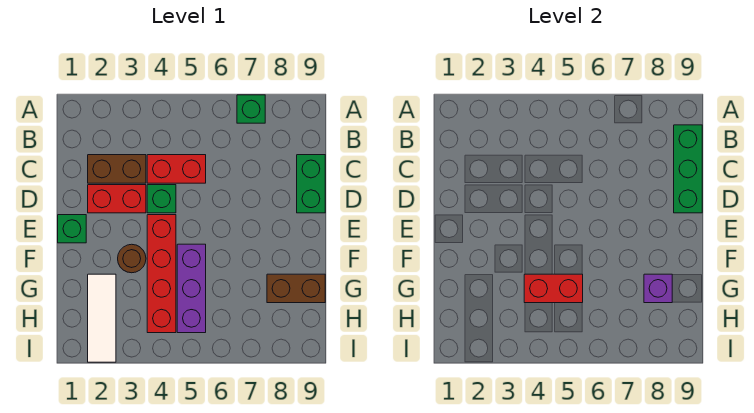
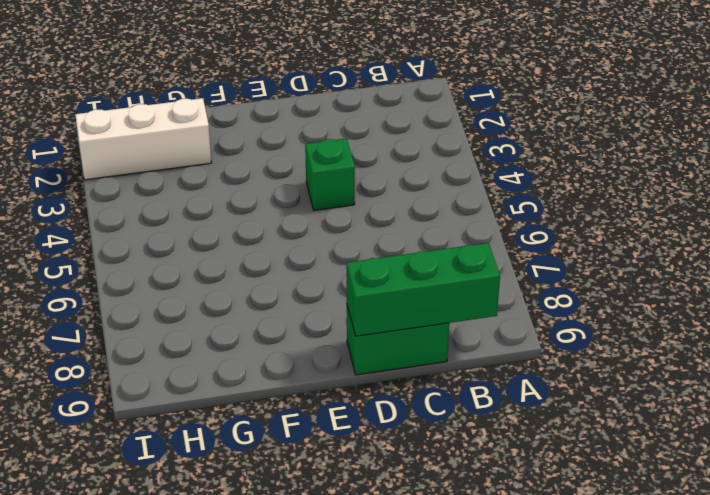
white 1x3 brick [75,98,212,180] -> white 1x3 tile [88,274,116,362]
none -> green 1x1 brick [237,95,265,123]
none -> brown 1x2 brick [88,155,146,183]
none -> red 1x2 brick [147,155,206,183]

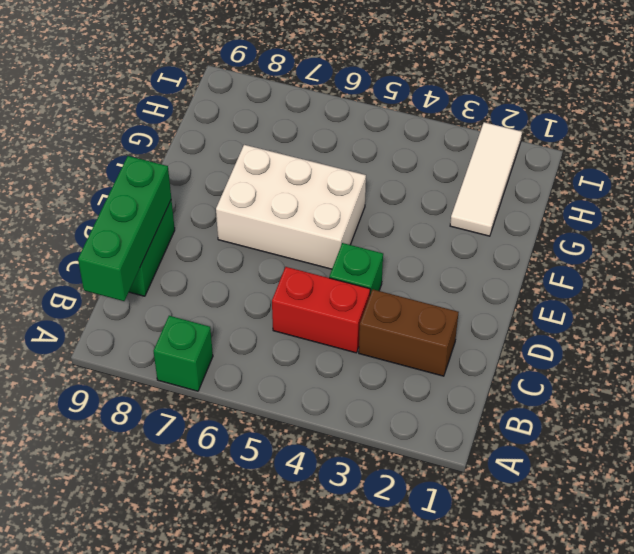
white 2x3 brick [216,145,366,269] -> purple 1x3 brick [177,244,206,333]
none -> red 1x2 brick [88,185,146,213]
none -> green 1x1 brick [58,215,86,243]
none -> red 1x4 brick [147,215,176,333]

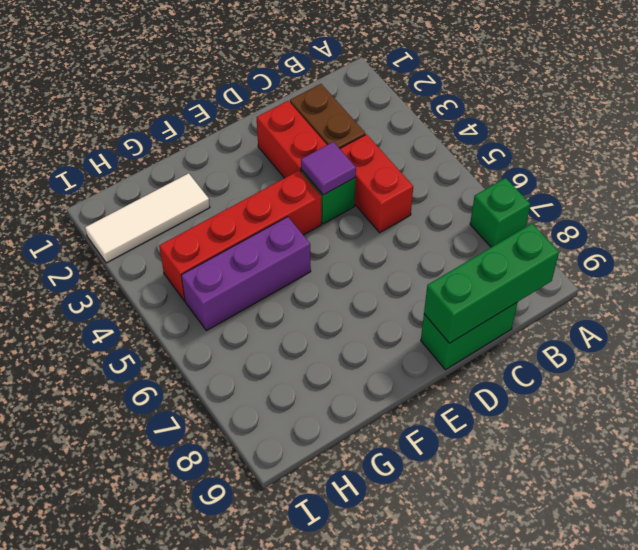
purple 1x1 tile [301,142,356,195] -> none
none -> green 1x1 brick [58,215,86,243]
none -> brown 1x1 round brick [118,244,146,273]
none -> brown 1x2 brick [267,274,325,303]

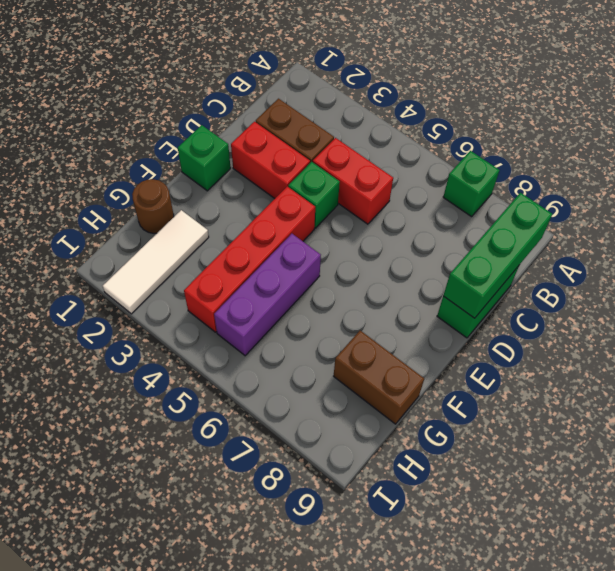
brown 1x1 round brick [132,179,174,233] -> brown 1x1 round brick moved to [118,244,146,273]
none -> red 1x2 brick [524,274,583,303]
none -> purple 1x1 brick [644,274,672,303]

